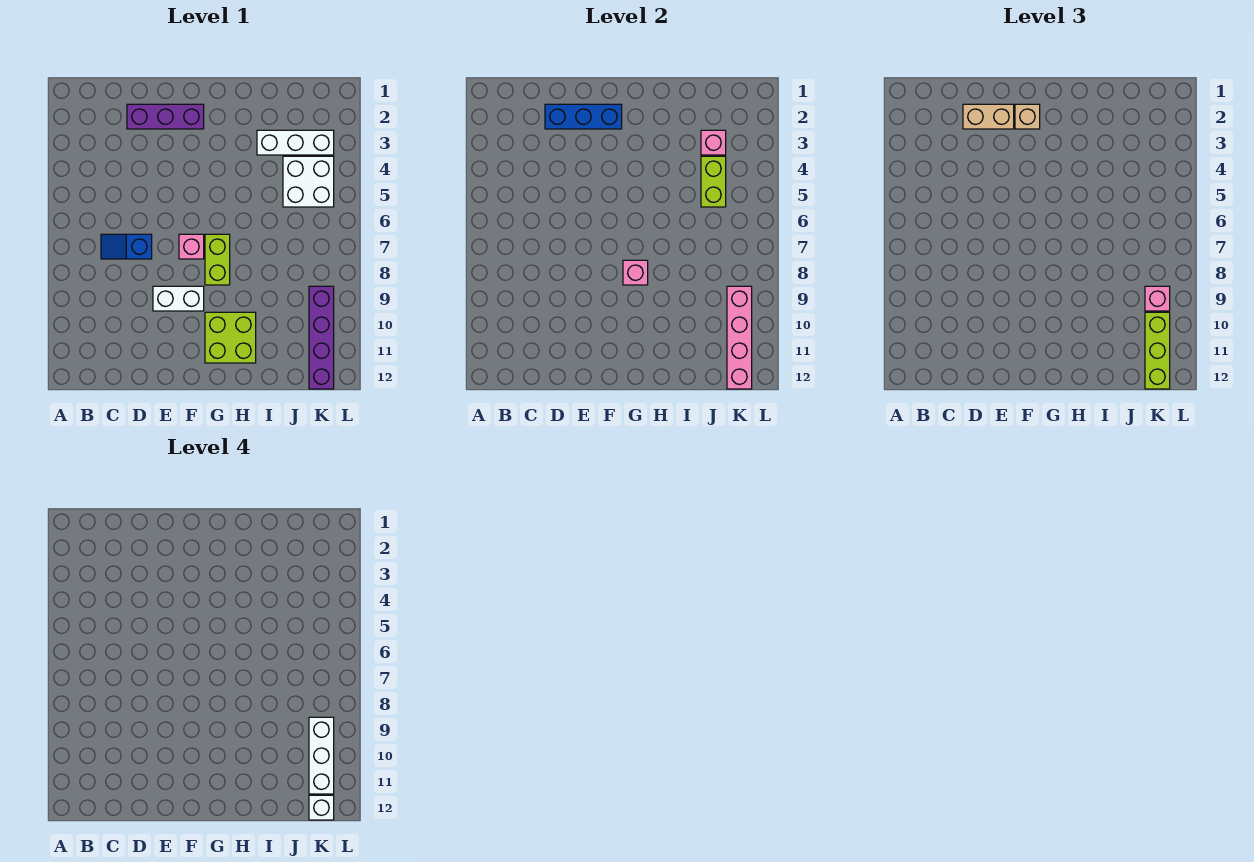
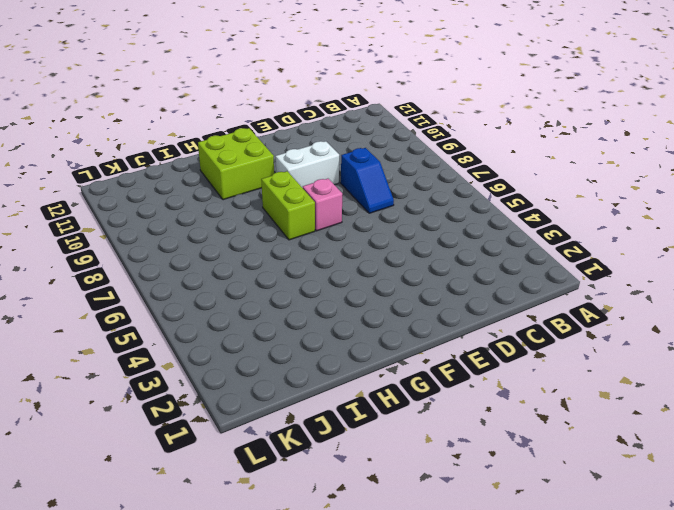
blue 1x2 slope [341,148,394,213] -> blue 1x2 slope turned to [101,234,152,259]
none -> purple 1x3 brick [127,104,204,129]
none -> white 1x3 brick [257,130,334,155]
none -> white 2x2 brick [283,156,334,207]

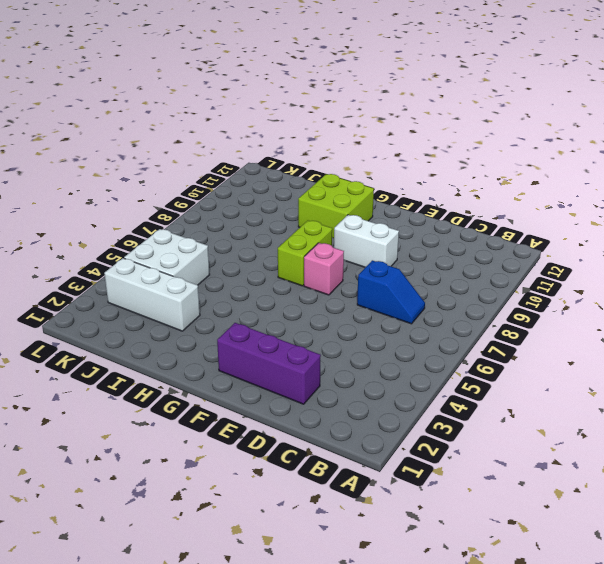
none -> purple 1x4 brick [309,286,334,389]
none -> blue 1x3 brick [545,104,622,129]
none -> pink 1x1 brick [623,260,648,285]

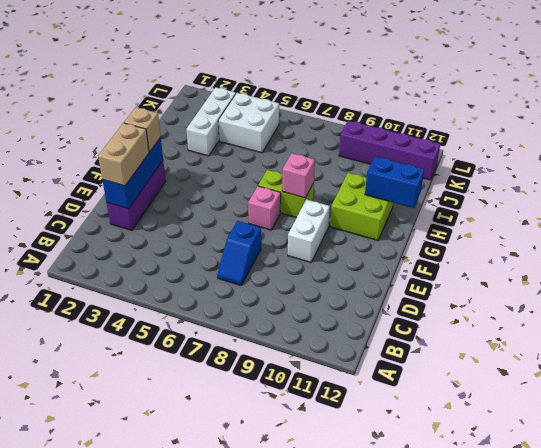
blue 1x2 brick [365,156,424,208] -> none
none -> pink 1x1 brick [701,130,726,155]
none -> lime 1x2 brick [701,156,726,207]
none -> pink 1x4 brick [727,286,752,389]

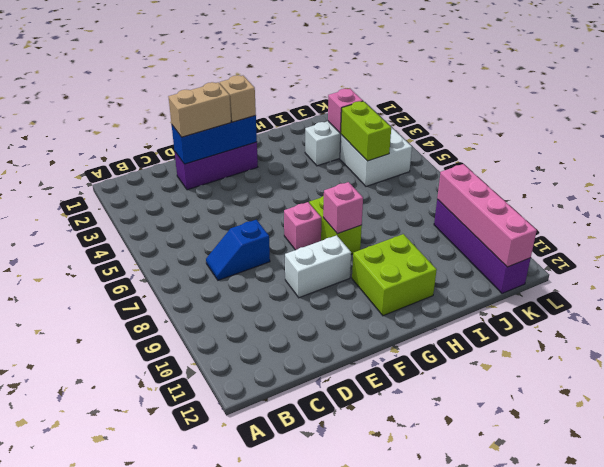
none -> pink 1x1 brick [1145,286,1170,311]
none -> lime 1x3 brick [1145,312,1170,389]
none -> white 1x3 brick [309,717,334,794]

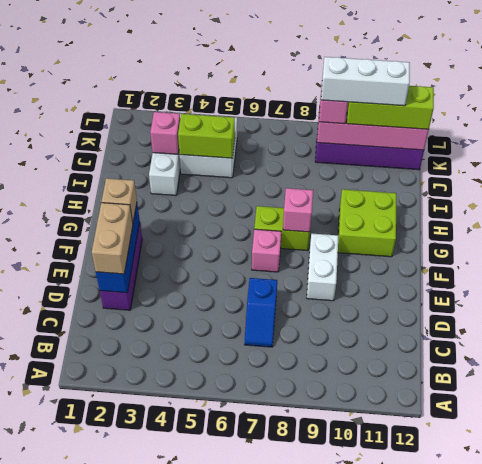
none -> white 1x1 brick [309,795,334,820]

